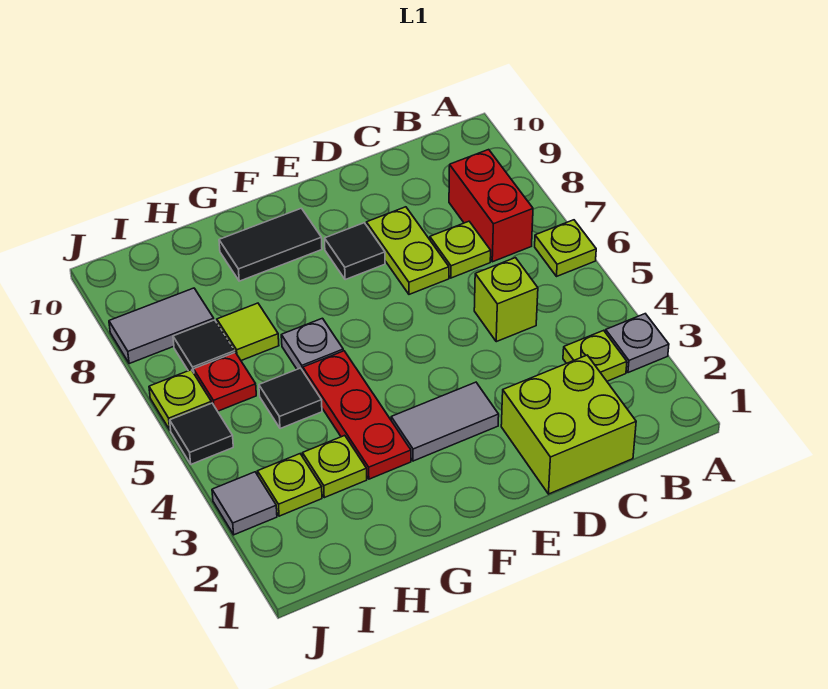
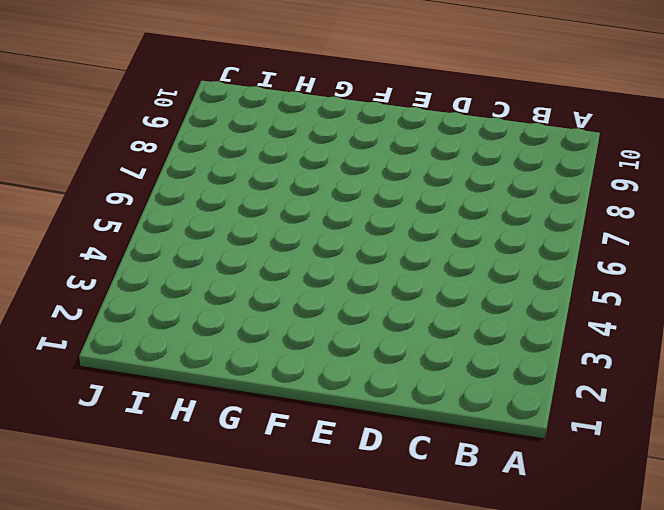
none -> grey 1x1 plate [606,314,669,373]
none -> lime 1x1 plate [535,220,596,276]
none -> lime 1x1 plate [563,330,627,381]

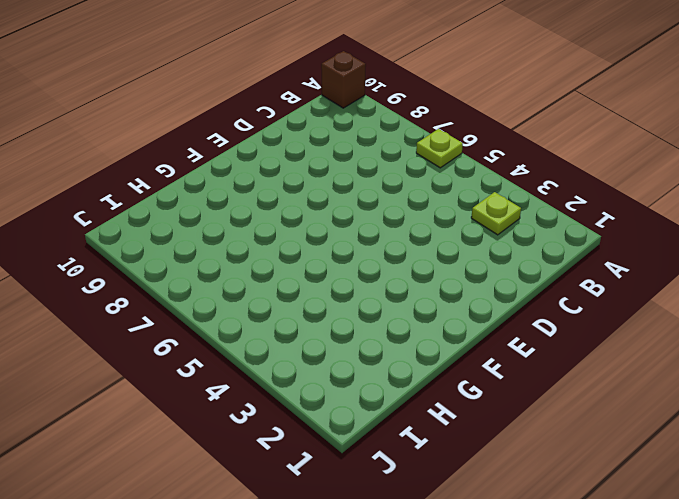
brown 1x1 brick [321,51,366,108] -> none
none -> grey 1x1 plate [606,314,669,373]
none -> red 1x2 brick [449,150,533,262]
none -> lime 2x2 brick [501,355,636,494]

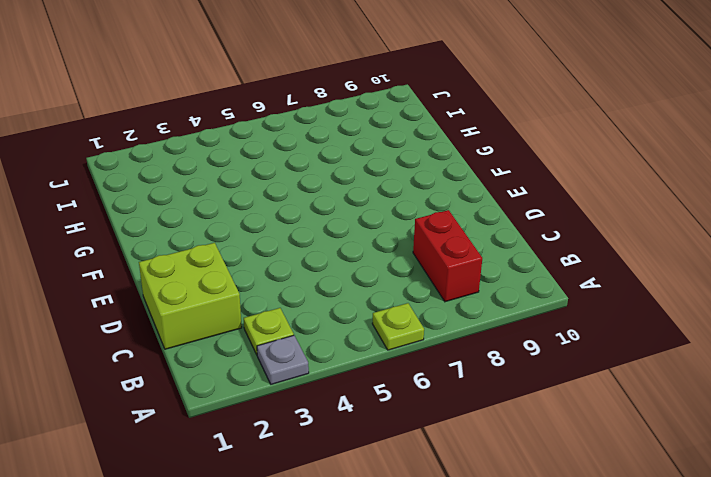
red 1x2 brick [413,210,482,302] -> red 1x2 brick turned to [449,150,533,262]
none -> lime 1x1 brick [474,258,538,342]
none -> lime 1x1 plate [430,221,491,278]
none -> lime 1x2 plate [366,207,449,294]

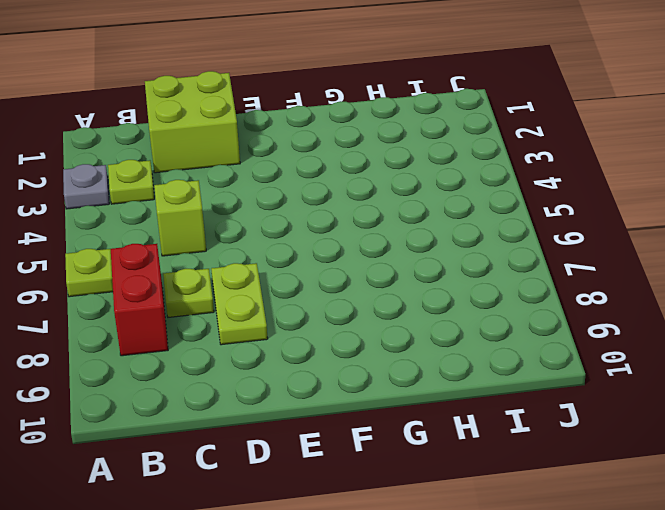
none -> grey 1x2 tile [391,382,499,461]
none -> black 1x1 tile [325,223,385,280]
none -> black 1x2 tile [219,208,322,281]

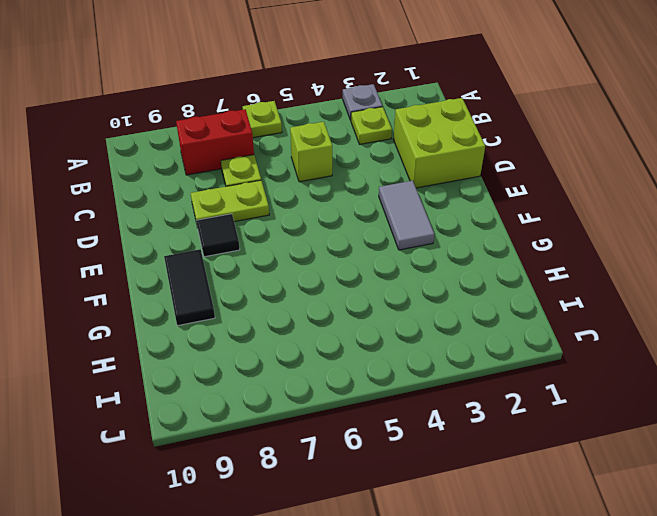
none -> red 1x3 plate [303,351,411,479]
none -> grey 1x1 plate [281,318,343,371]
none -> lime 1x1 plate [303,435,367,498]

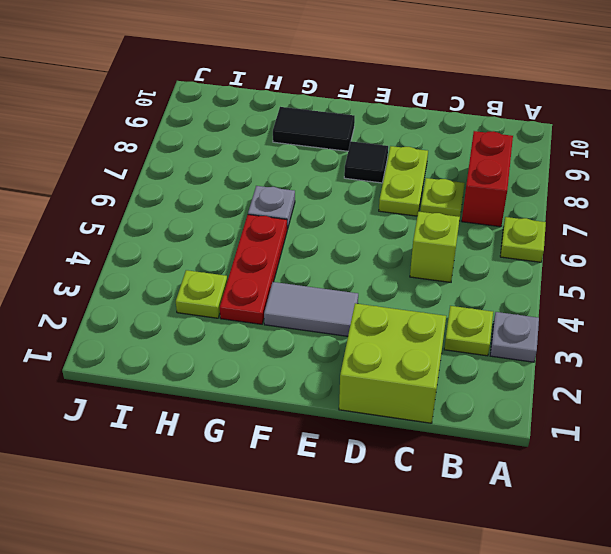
none -> black 1x1 tile [259,368,322,429]
none -> lime 1x1 tile [217,303,279,361]
none -> lime 1x1 plate [258,454,322,516]

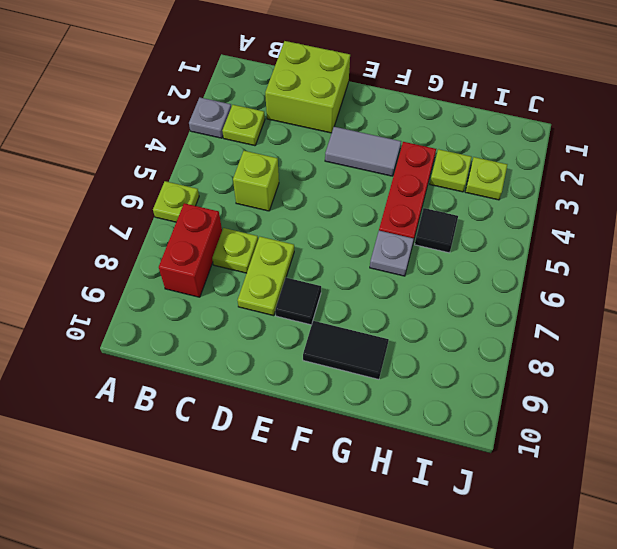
none -> lime 1x1 tile [217,303,279,361]
none -> red 1x1 plate [194,352,256,411]
none -> black 1x1 tile [173,320,235,373]

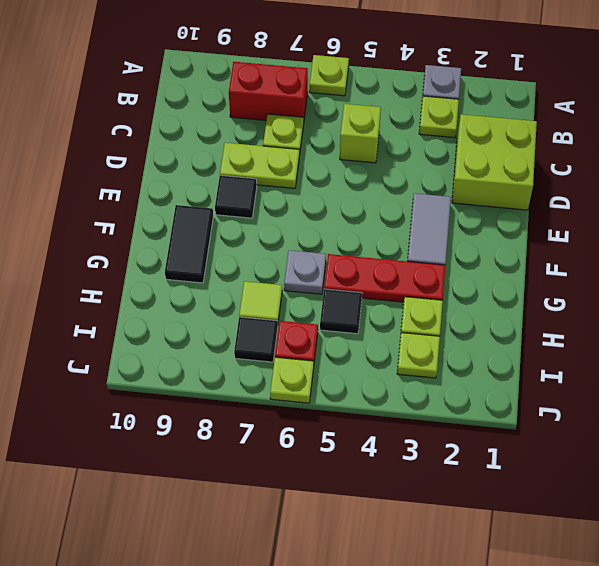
none -> grey 1x2 tile [109,288,214,364]
none -> grey 1x1 tile [212,472,277,535]
none -> black 1x1 tile [170,403,233,464]

